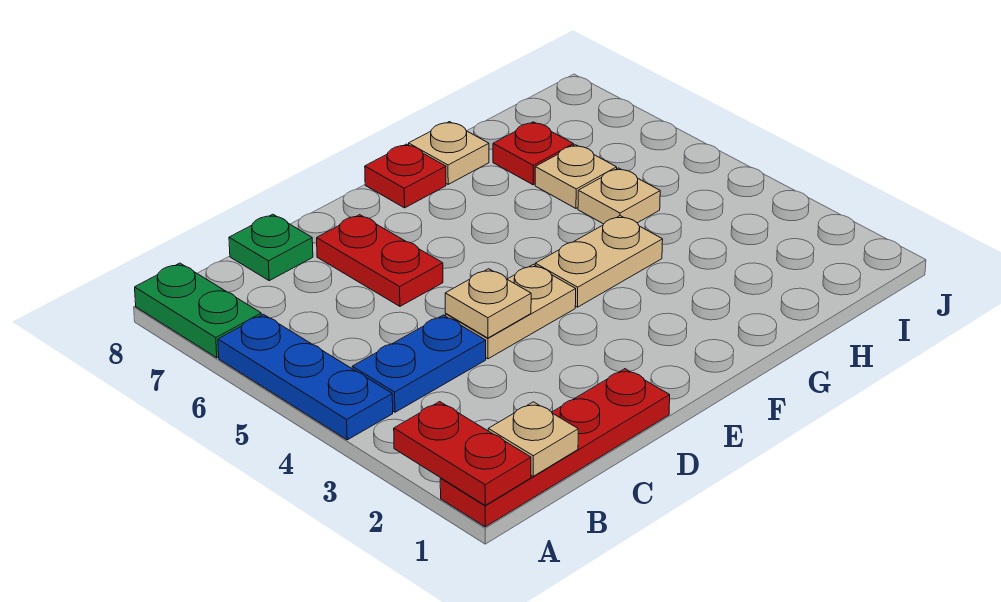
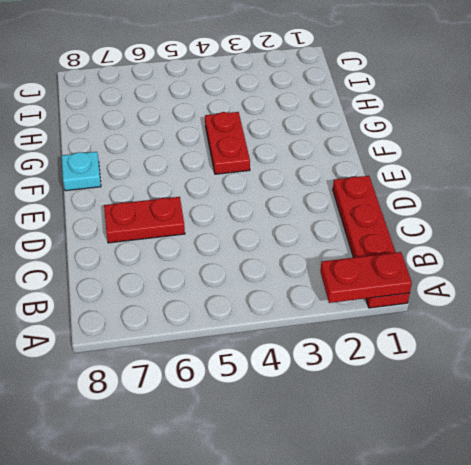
red 1x2 plate [205,112,250,174] -> tan 1x2 plate [535,216,663,307]
cyan 1x1 plate [62,152,101,191] -> red 1x1 plate [365,144,446,208]
none -> blue 1x3 plate [218,314,393,440]
none -> green 1x2 plate [135,263,261,358]
none -> blue 1x2 plate [352,315,486,412]

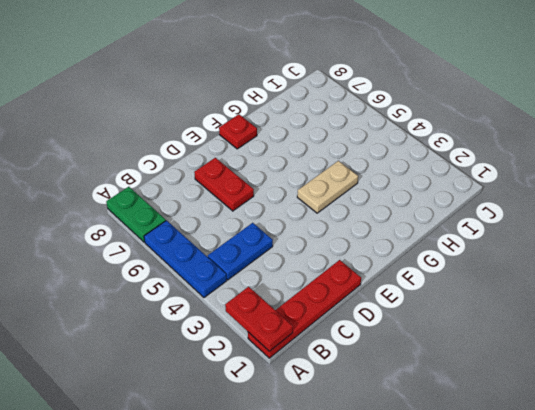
none -> green 1x1 plate [229,214,313,281]
none -> tan 1x2 plate [445,264,576,359]
none -> tan 1x1 plate [409,122,489,184]

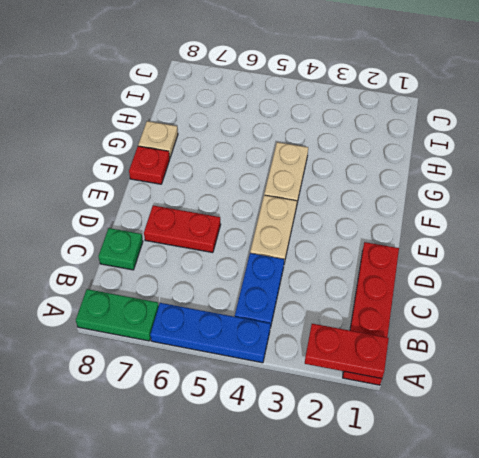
none -> tan 1x1 plate [578,168,660,224]
none -> tan 1x1 plate [535,145,617,208]
none -> red 1x1 plate [493,122,574,185]

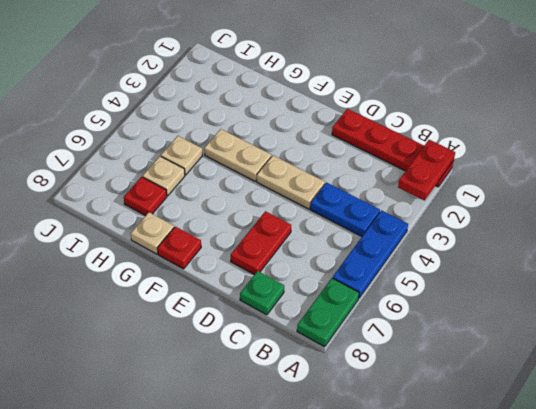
none -> tan 1x1 plate [488,402,578,476]
none -> tan 1x1 plate [445,269,531,338]

